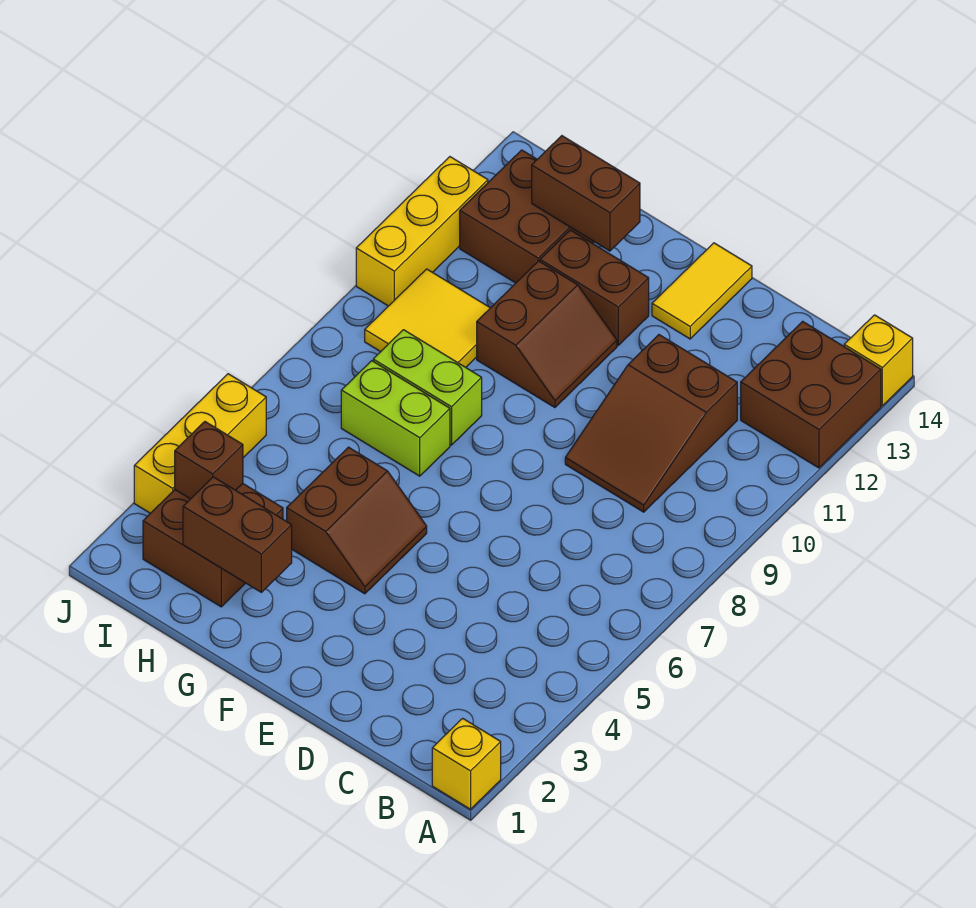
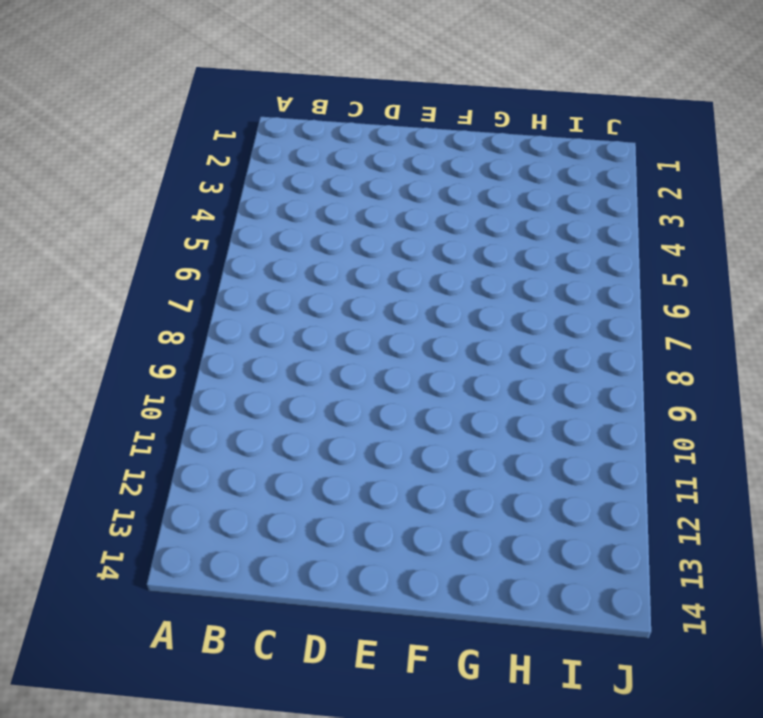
none -> yellow 1x1 brick [432,718,501,809]
none -> brown 2x2 brick [741,321,881,468]
none -> yellow 1x1 brick [844,315,913,406]

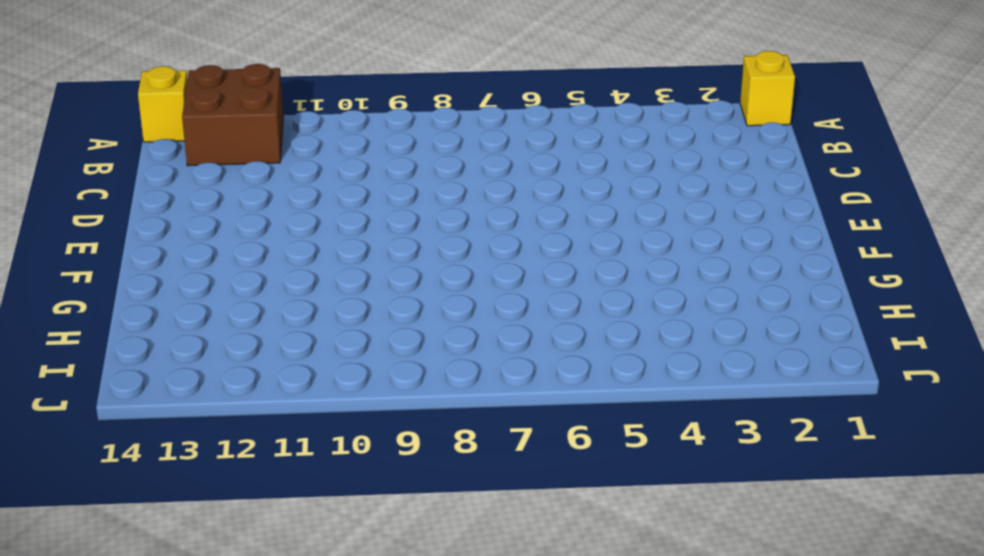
none -> brown 2x3 slope [565,335,737,512]
none -> yellow 1x2 tile [652,243,752,339]
none -> brown 2x2 slope [287,447,427,594]

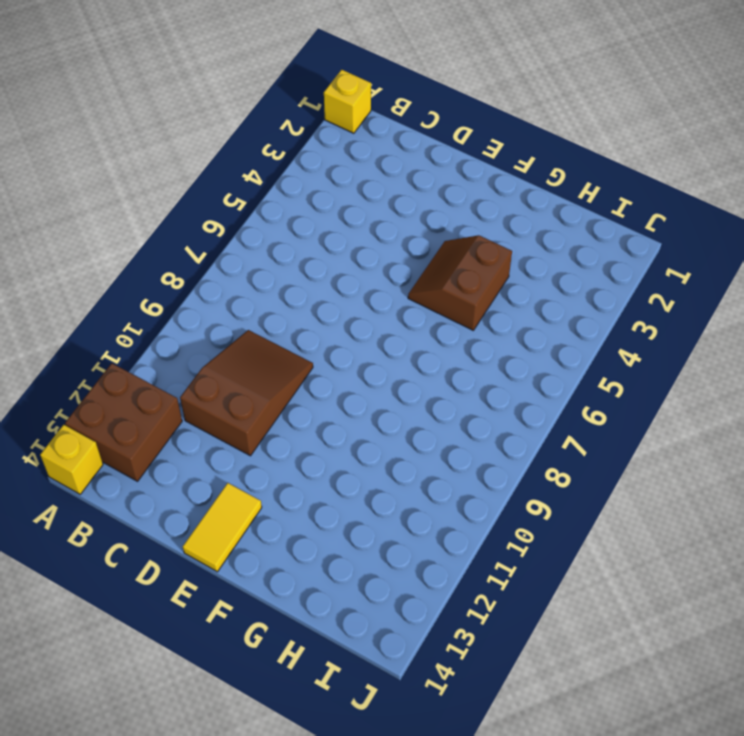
none -> brown 2x2 slope [477,261,617,407]
none -> brown 1x2 brick [540,230,649,345]
none -> lime 1x2 brick [341,361,450,476]

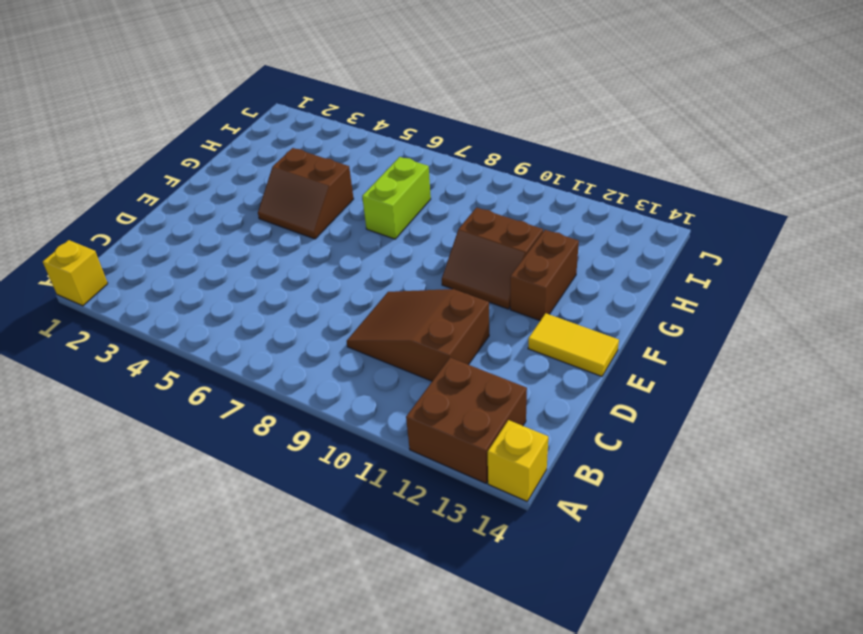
none -> lime 1x2 brick [373,330,482,445]
none -> brown 2x2 brick [143,484,283,607]
none -> yellow 2x2 tile [365,269,490,367]

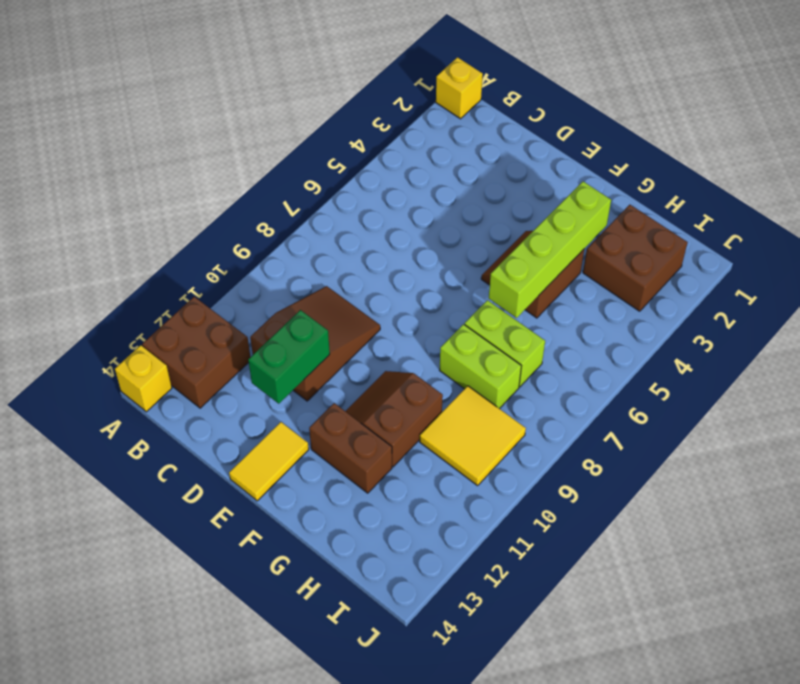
green 1x2 brick [248,310,330,404] -> none
lime 1x4 brick [489,181,611,318] -> none
none -> brown 2x2 brick [460,150,594,283]
none -> yellow 1x3 brick [134,374,266,513]
none -> yellow 1x3 brick [356,157,488,306]

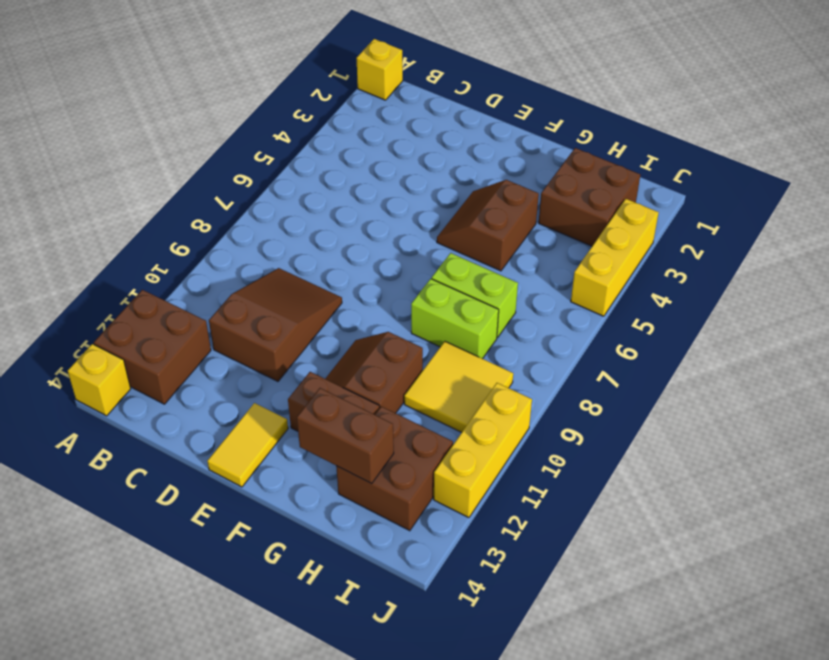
none -> brown 1x2 brick [183,477,292,592]
none -> brown 1x1 brick [175,422,243,499]

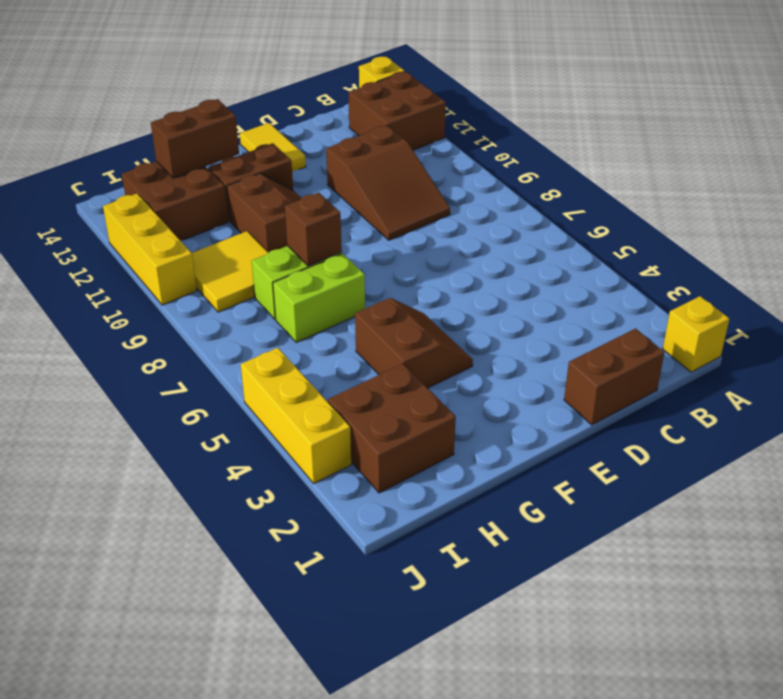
brown 1x2 brick [564,329,664,425] -> brown 1x2 brick moved to [183,477,292,592]
brown 1x1 brick [285,193,342,266] -> brown 1x1 brick moved to [175,422,243,499]

